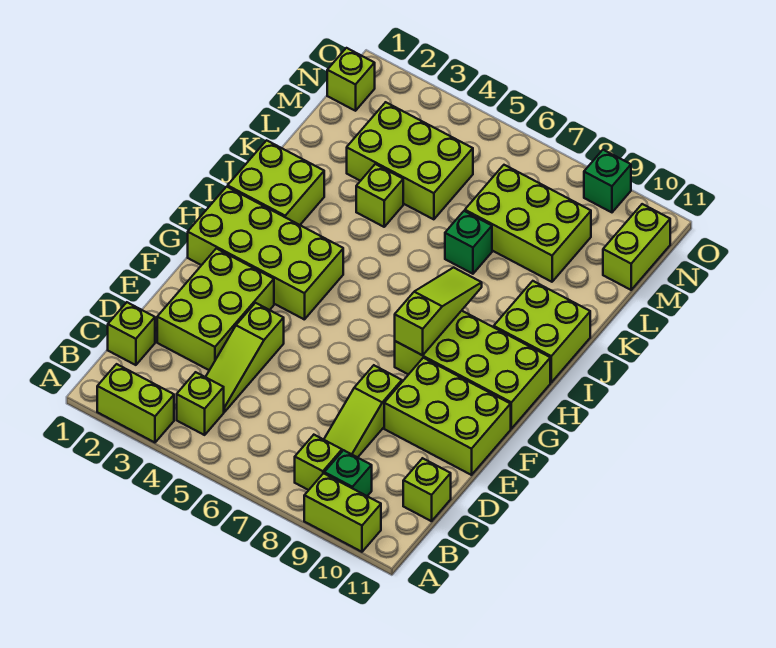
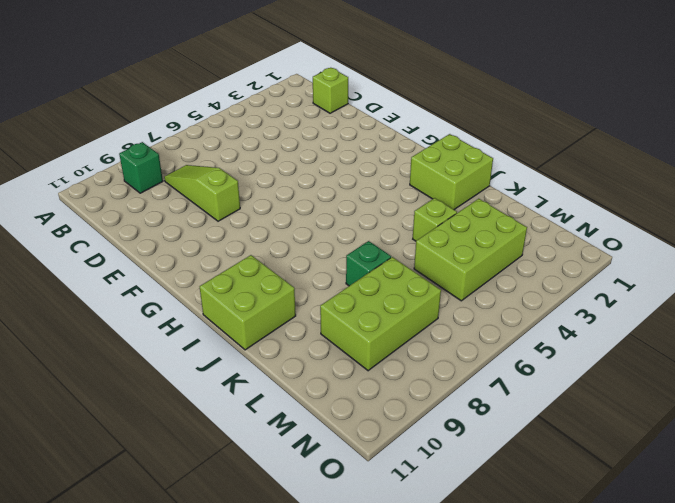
none -> lime 1x2 brick [97,364,174,442]
none -> lime 1x2 brick [304,473,381,552]
none -> lime 1x1 brick [177,372,224,435]

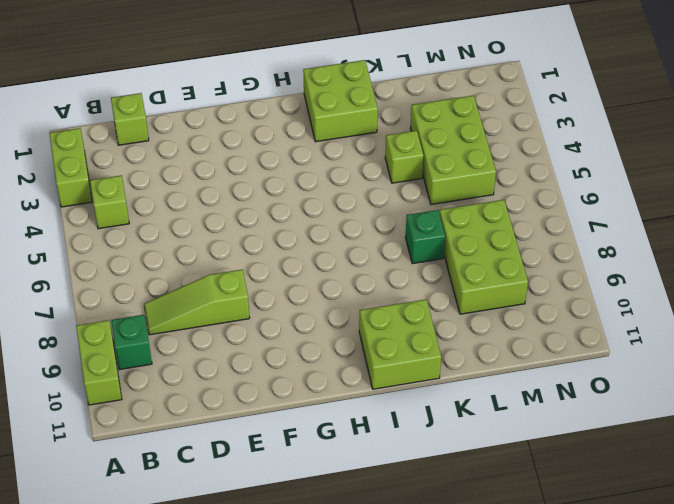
none -> lime 1x1 brick [295,435,342,490]
none -> lime 1x3 slope [206,303,284,412]
none -> lime 1x1 brick [403,458,451,521]

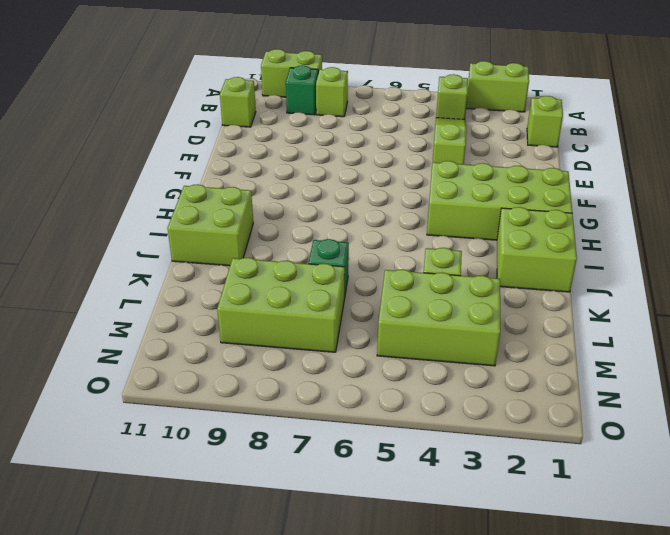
none -> lime 1x3 slope [324,365,402,458]
none -> lime 2x3 brick [157,248,274,370]
none -> lime 2x3 brick [384,358,511,475]

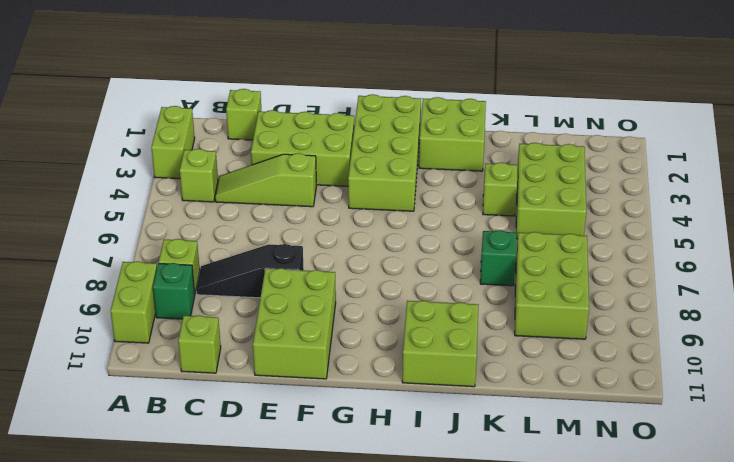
black 1x3 slope [196,244,304,298] -> lime 1x3 slope [324,365,402,458]
none -> lime 2x4 brick [395,311,550,429]
none -> lime 1x2 brick [603,204,670,290]
none -> lime 1x1 brick [327,48,375,111]

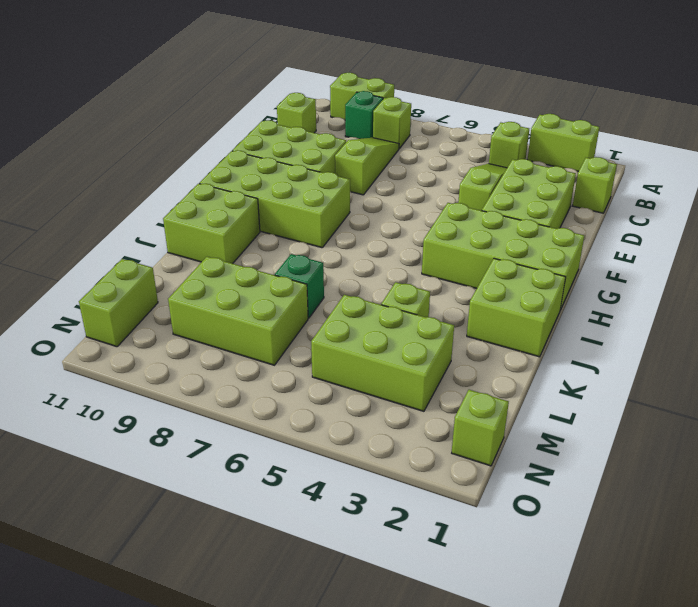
none -> green 1x1 brick [584,150,631,212]
none -> lime 1x3 slope [395,268,482,355]

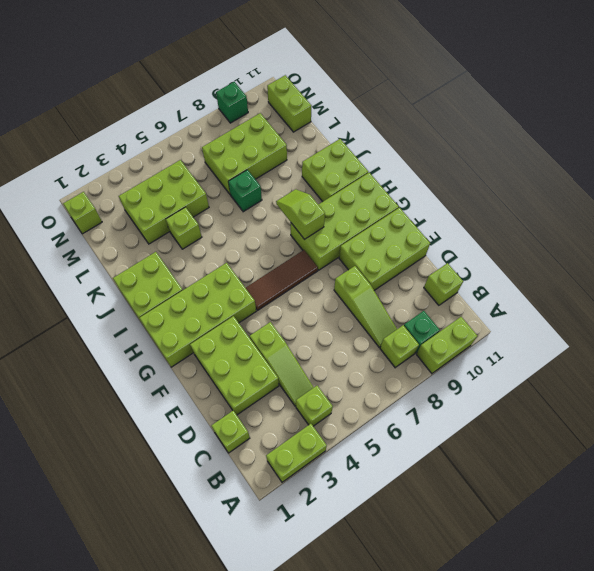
brown 1x3 tile [246,250,318,311] -> none
lime 1x2 slope [276,189,325,239] -> lime 1x3 slope [395,268,482,355]

